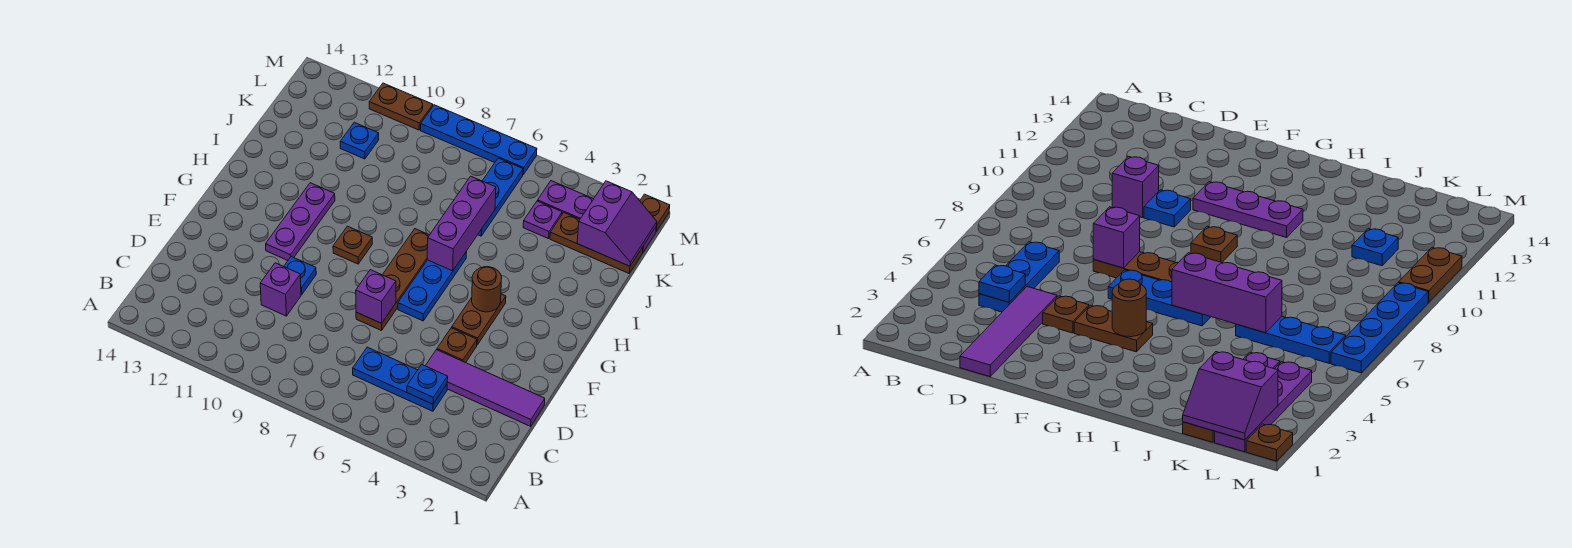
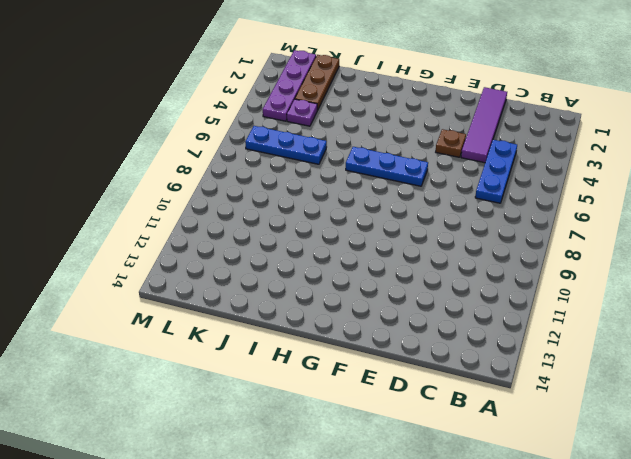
none -> purple 1x1 brick [260,263,301,316]
none -> brown 1x4 plate [356,229,429,331]
none -> blue 1x1 plate [284,257,316,295]

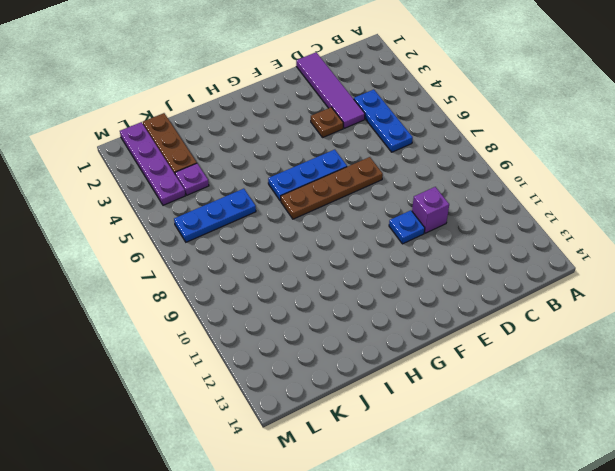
none -> brown 1x2 plate [452,294,506,345]
none -> purple 1x3 plate [266,183,335,260]
none -> brown 1x1 plate [333,226,372,264]

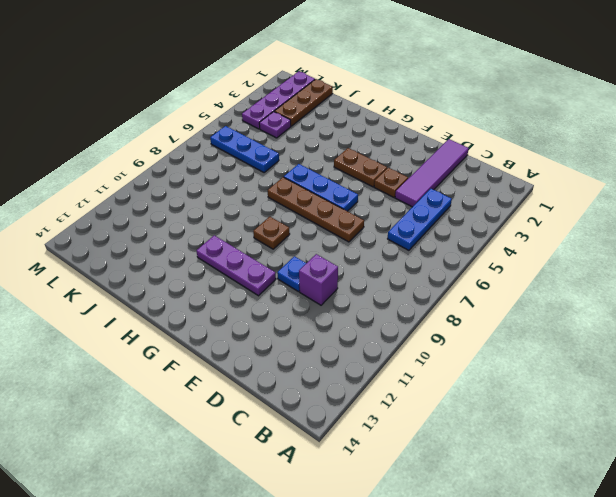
none -> blue 1x1 plate [340,122,379,159]
none -> brown 1x1 plate [640,194,670,231]
none -> blue 1x4 plate [421,105,537,174]

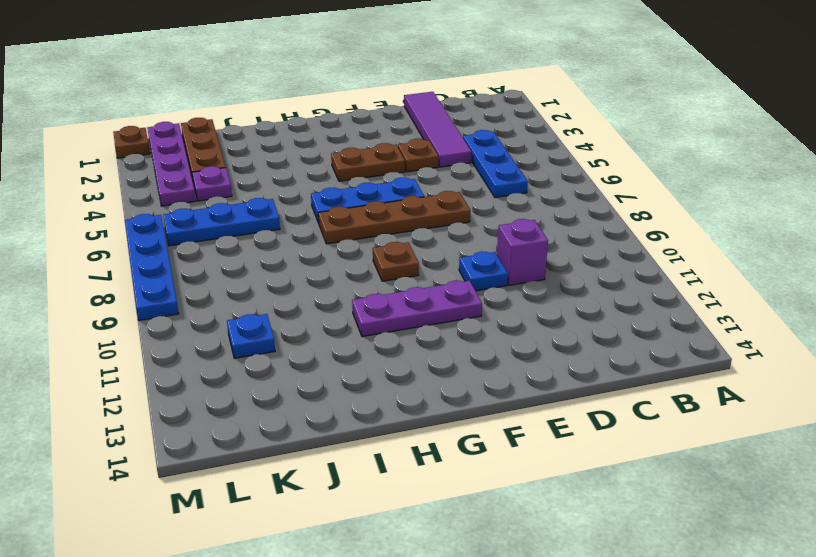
none -> brown 1x2 plate [369,83,433,130]
none -> blue 1x1 plate [407,364,448,404]
none -> purple 1x1 brick [356,270,396,323]

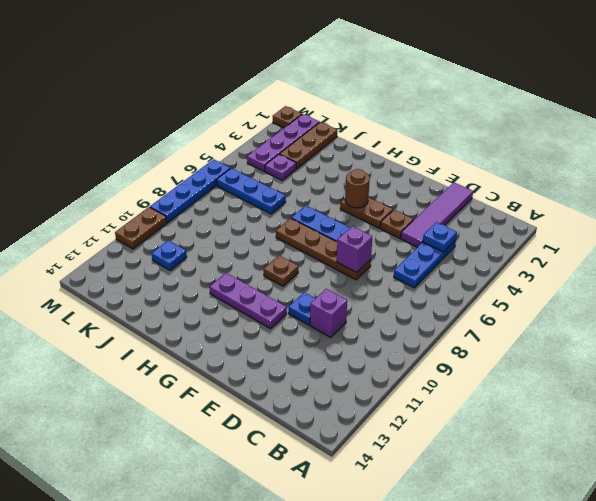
none -> purple 1x3 brick [427,176,496,271]
none -> purple 2x2 slope [577,181,657,266]

